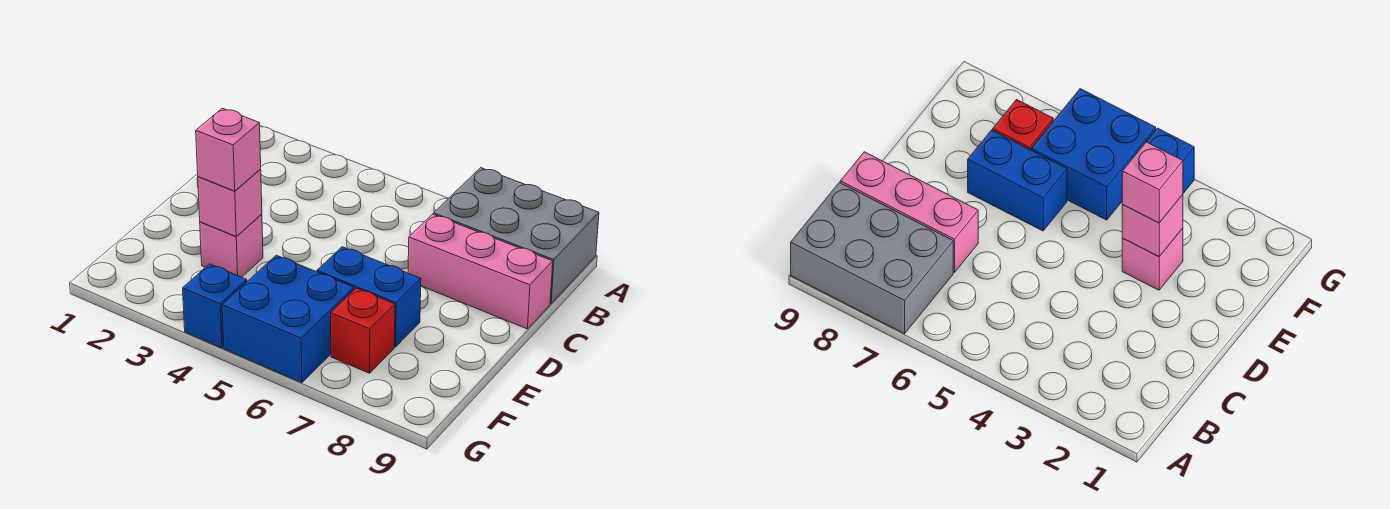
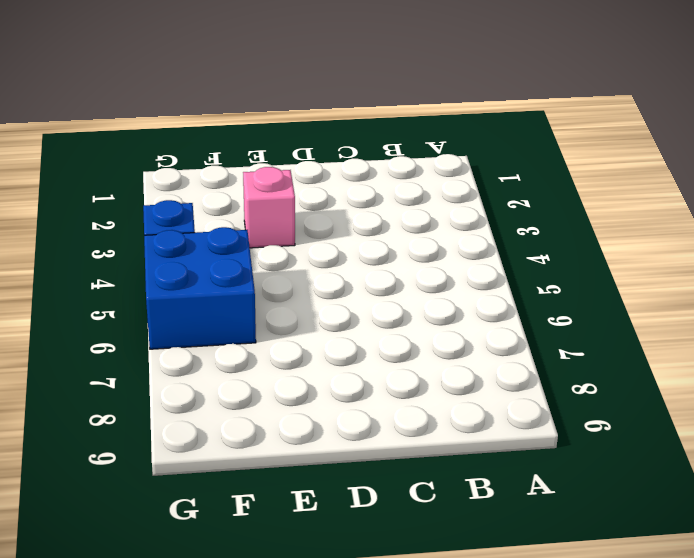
none -> grey 2x3 brick [434,168,599,303]
none -> pink 1x3 brick [408,214,553,329]

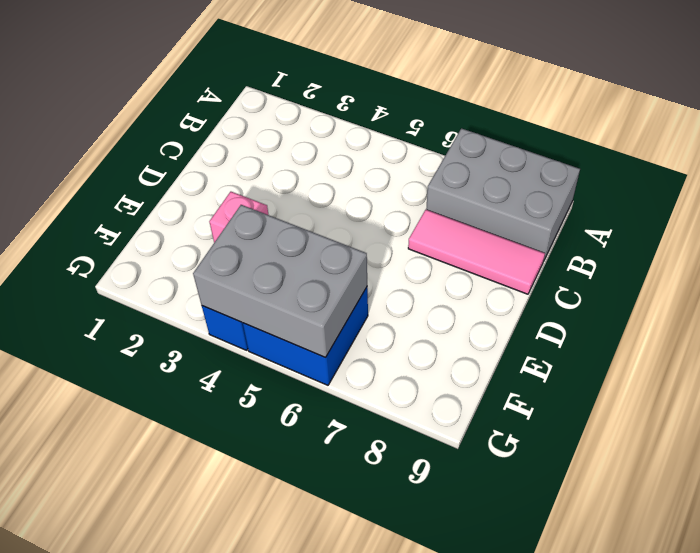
pink 1x3 tile [408,210,545,294] -> pink 1x3 brick [408,214,553,329]
grey 2x3 brick [193,205,367,358] -> none
none -> blue 1x2 brick [317,247,421,347]
none -> red 1x1 brick [331,288,395,373]

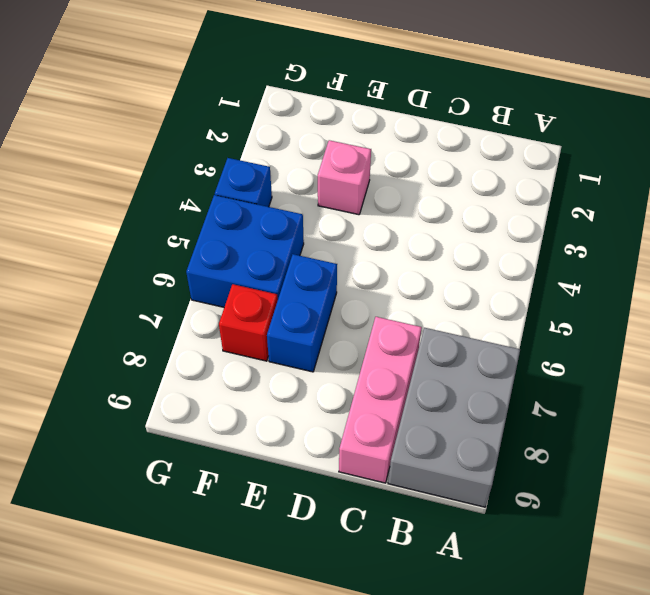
none -> pink 1x1 brick [198,169,262,237]
none -> pink 1x1 brick [196,108,261,191]

